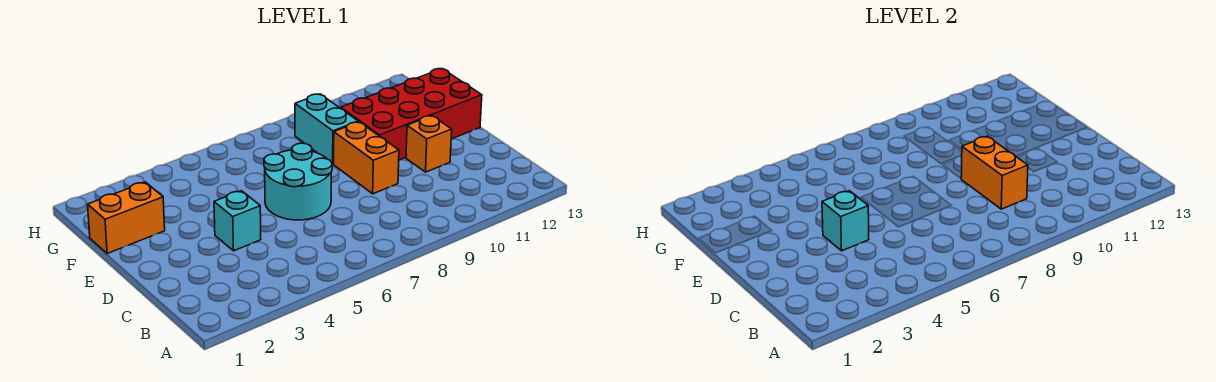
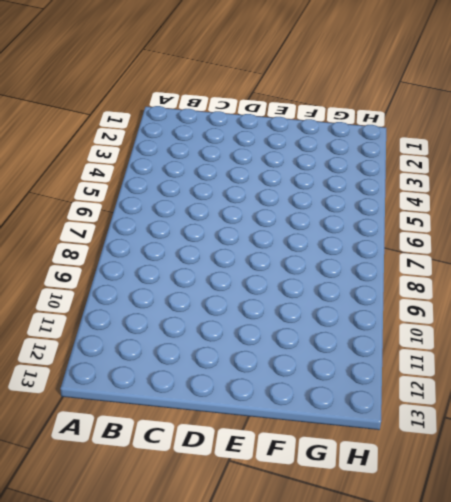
none -> cyan 1x1 brick [214,191,261,251]
none -> cyan 2x2 round brick [264,143,332,220]

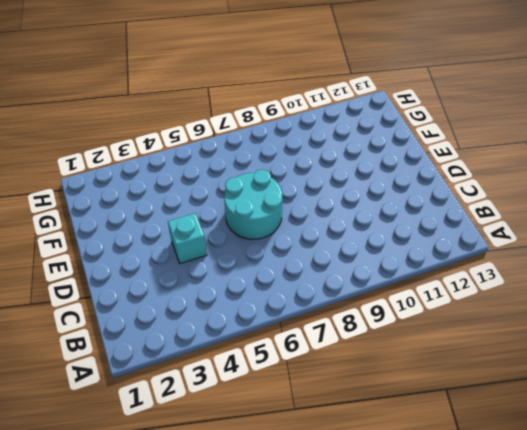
none -> orange 1x2 brick [334,122,399,194]
none -> orange 1x1 brick [406,116,452,172]

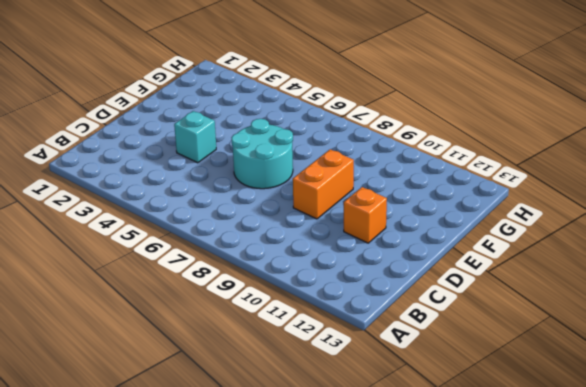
none -> red 2x4 brick [341,69,482,160]
none -> orange 1x2 brick [88,182,165,253]

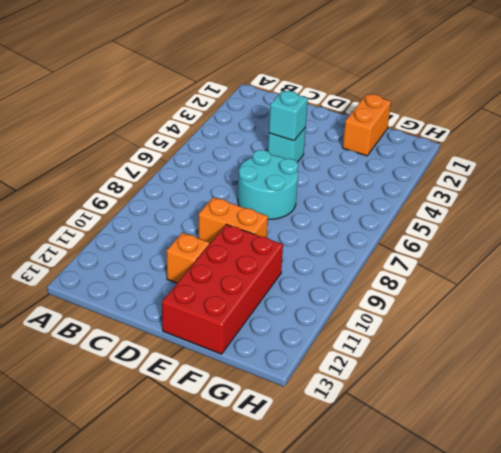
none -> cyan 1x2 brick [295,94,358,164]
none -> orange 1x2 brick [961,136,1028,209]

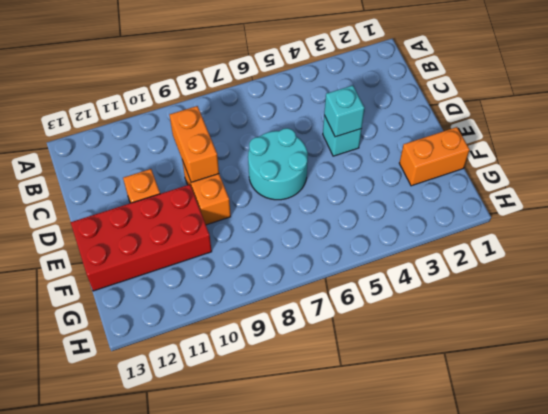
none -> cyan 1x2 brick [295,94,358,164]

